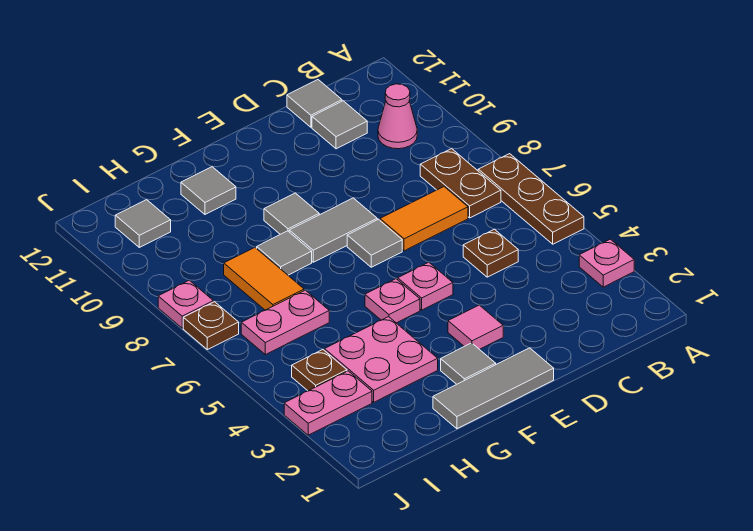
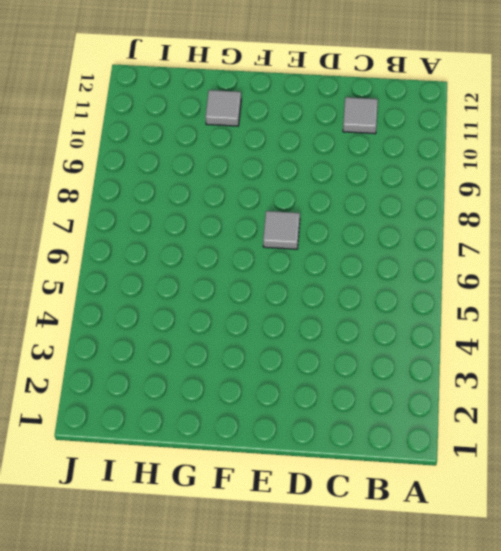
none -> pink 1x1 plate [579,239,634,287]
none -> brown 1x3 plate [478,154,584,244]
none -> brown 1x2 plate [420,149,501,218]

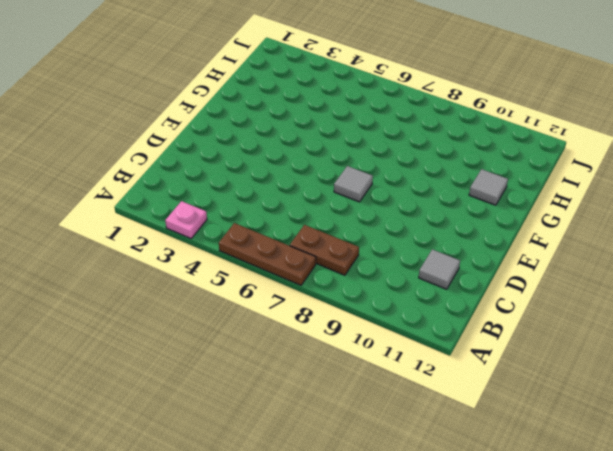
none -> pink 1x1 cone [378,84,417,149]
none -> brown 1x1 plate [463,229,518,277]
none -> orange 1x2 tile [380,187,468,251]

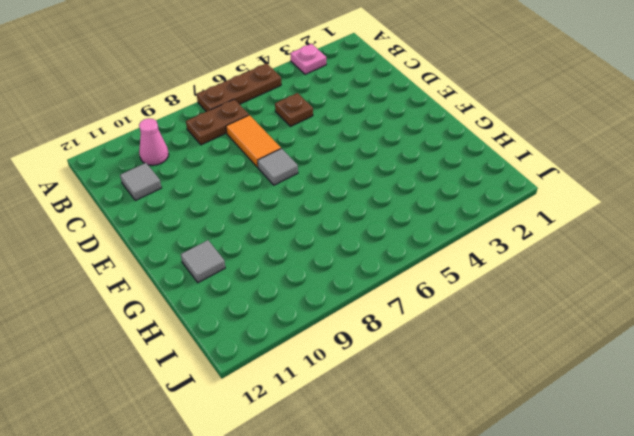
none -> grey 1x1 tile [287,80,342,127]
none -> grey 1x3 tile [433,348,554,429]
none -> pink 1x1 tile [448,305,503,349]

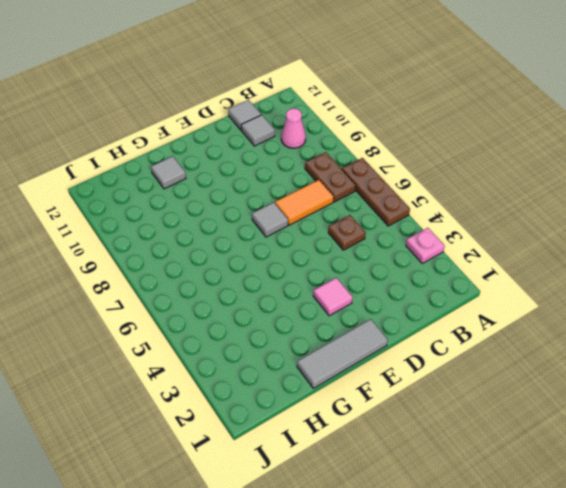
none -> pink 1x1 plate [398,262,453,310]
none -> grey 1x2 tile [289,198,377,262]
none -> grey 1x1 tile [441,343,496,384]

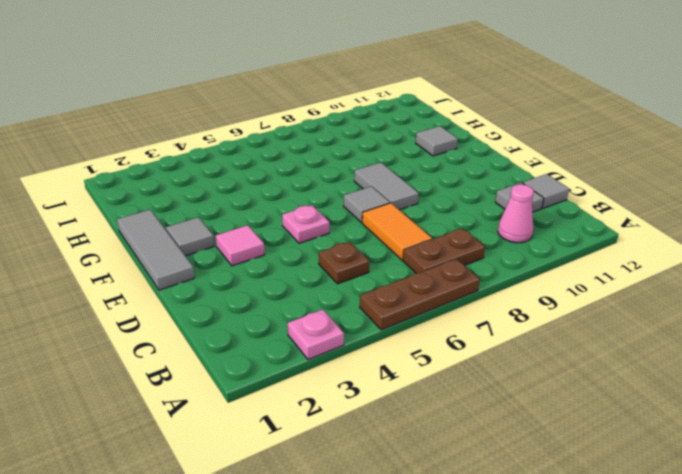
none -> pink 1x1 plate [365,279,420,323]
none -> grey 1x1 tile [264,193,319,234]
none -> pink 2x2 plate [325,317,438,402]

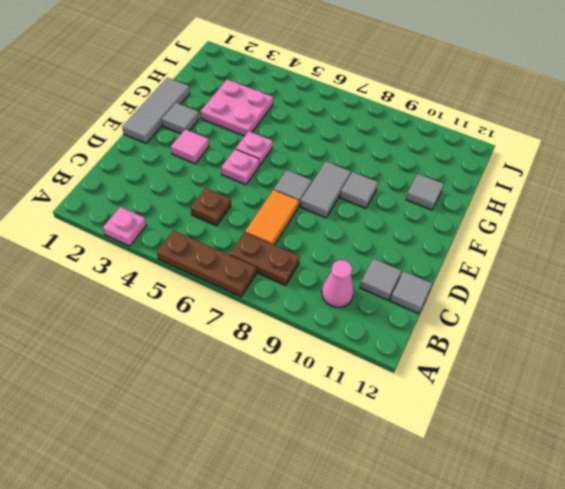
none -> grey 1x1 tile [257,231,312,275]
none -> pink 1x2 plate [241,290,329,355]
none -> orange 1x2 tile [224,248,304,310]

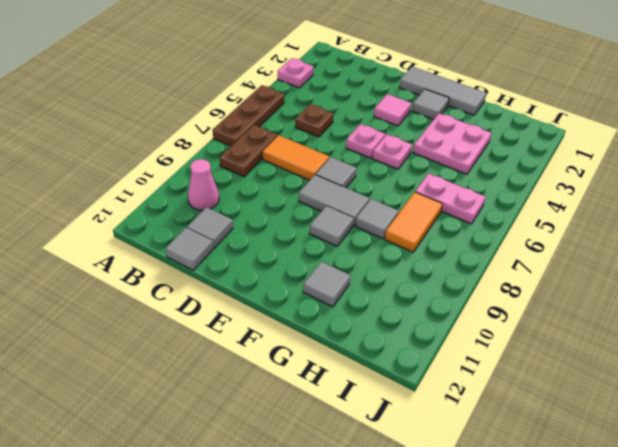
none -> pink 1x2 plate [284,371,372,435]
none -> brown 1x1 plate [292,349,347,391]
none -> grey 1x1 tile [115,200,171,247]

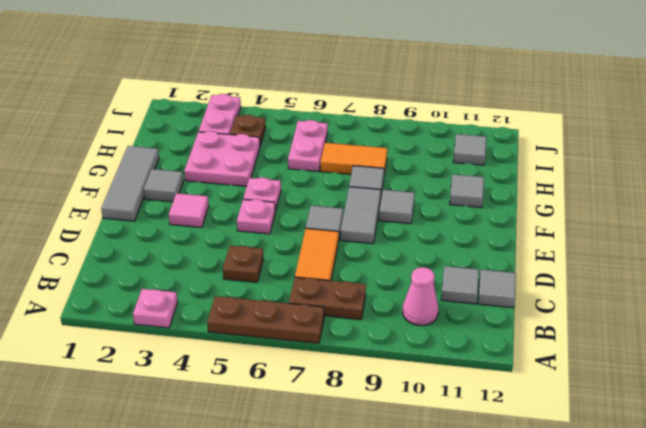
none -> brown 1x1 plate [183,302,239,350]
none -> pink 1x1 plate [158,280,213,328]

